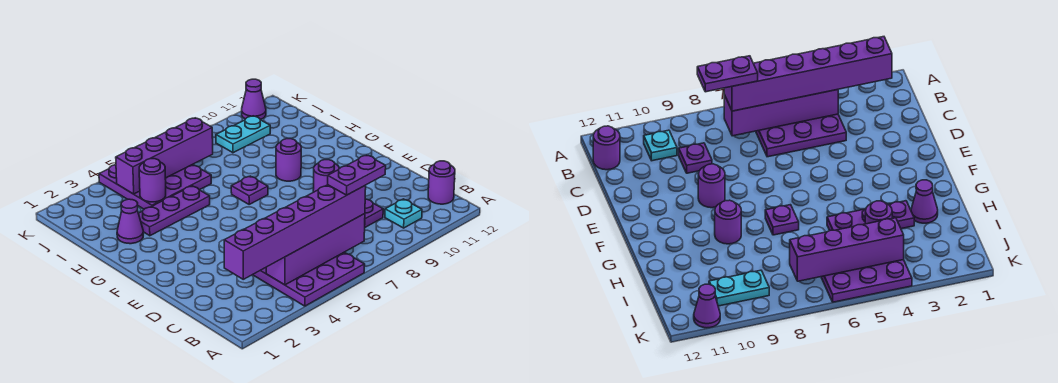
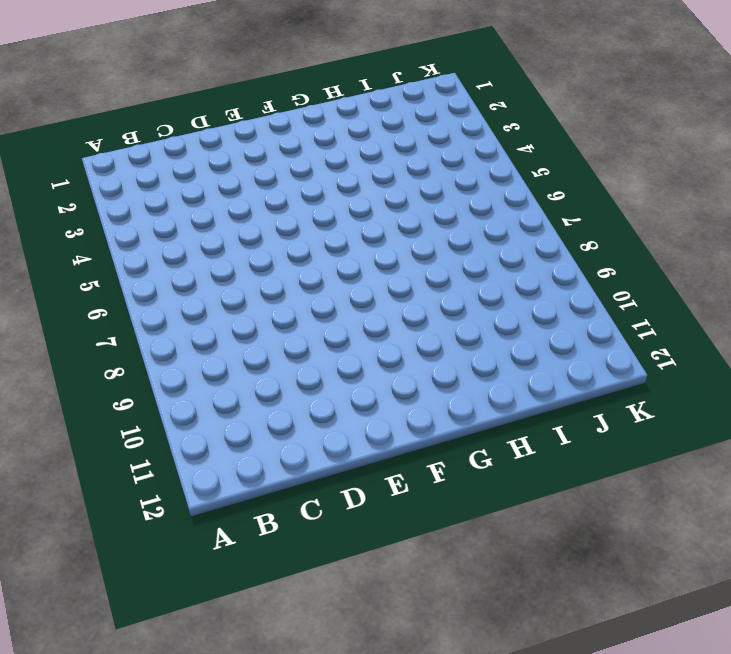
none -> purple 3x3 plate [253,252,365,306]
none -> cyan 1x1 plate [385,199,422,228]
none -> purple 1x1 round brick [428,161,455,204]

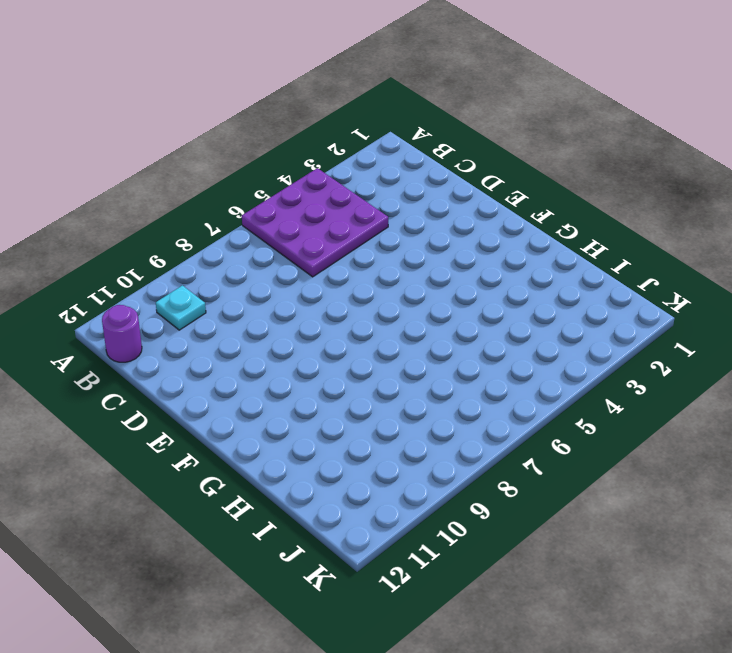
none -> purple 1x1 plate [365,199,383,227]
none -> purple 1x1 round brick [313,160,339,192]
none -> purple 1x1 plate [231,176,268,204]

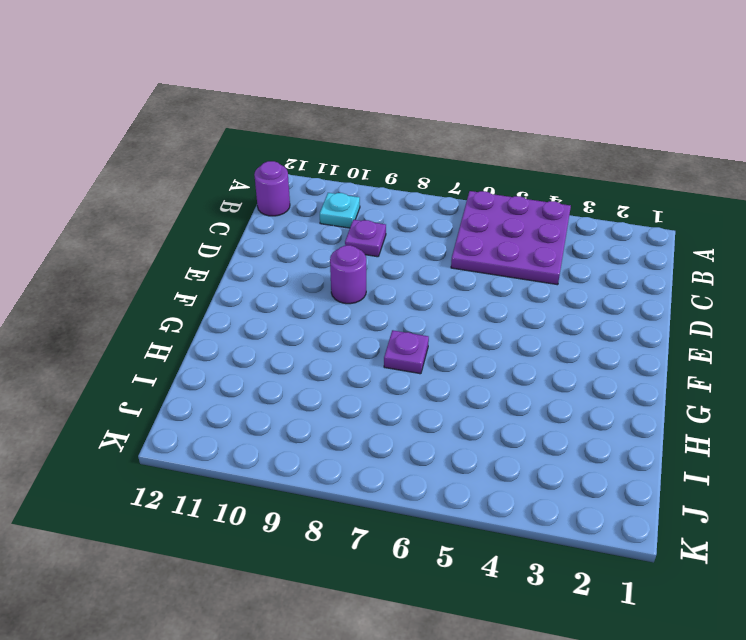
none -> purple 1x1 round brick [276,139,301,181]
none -> purple 1x1 cone [117,199,143,244]
none -> purple 1x3 plate [138,186,210,236]

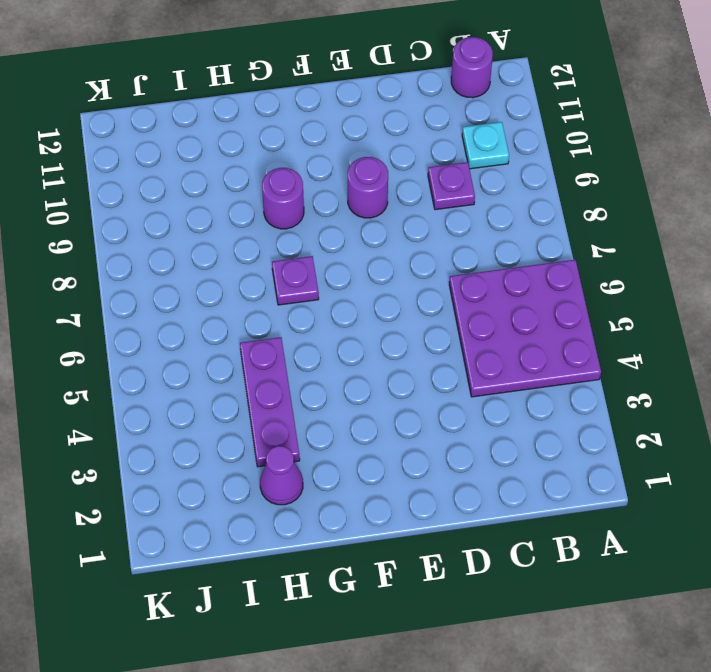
none -> purple 3x3 plate [99,164,211,209]
none -> cyan 1x2 plate [216,116,270,153]
none -> purple 1x1 cone [242,79,266,120]

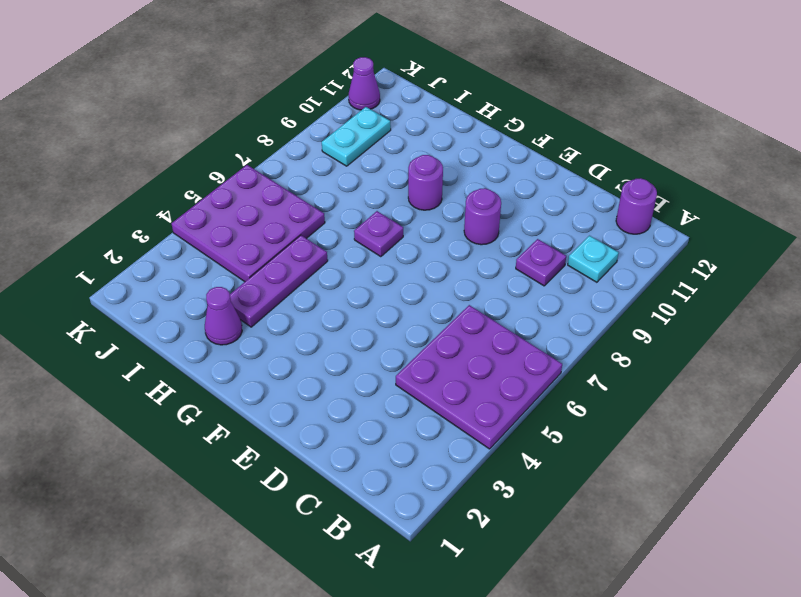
none -> purple 1x4 brick [266,214,365,285]
none -> purple 1x1 round brick [139,159,166,202]
none -> purple 1x4 brick [116,118,213,194]

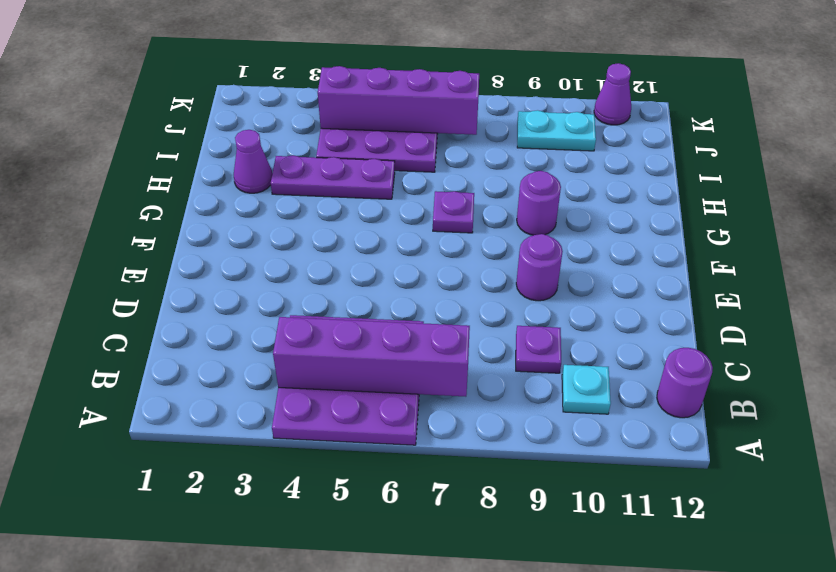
none -> purple 1x1 round brick [139,159,166,202]
none -> purple 1x6 brick [224,185,366,279]
none -> purple 1x2 plate [328,155,386,195]

